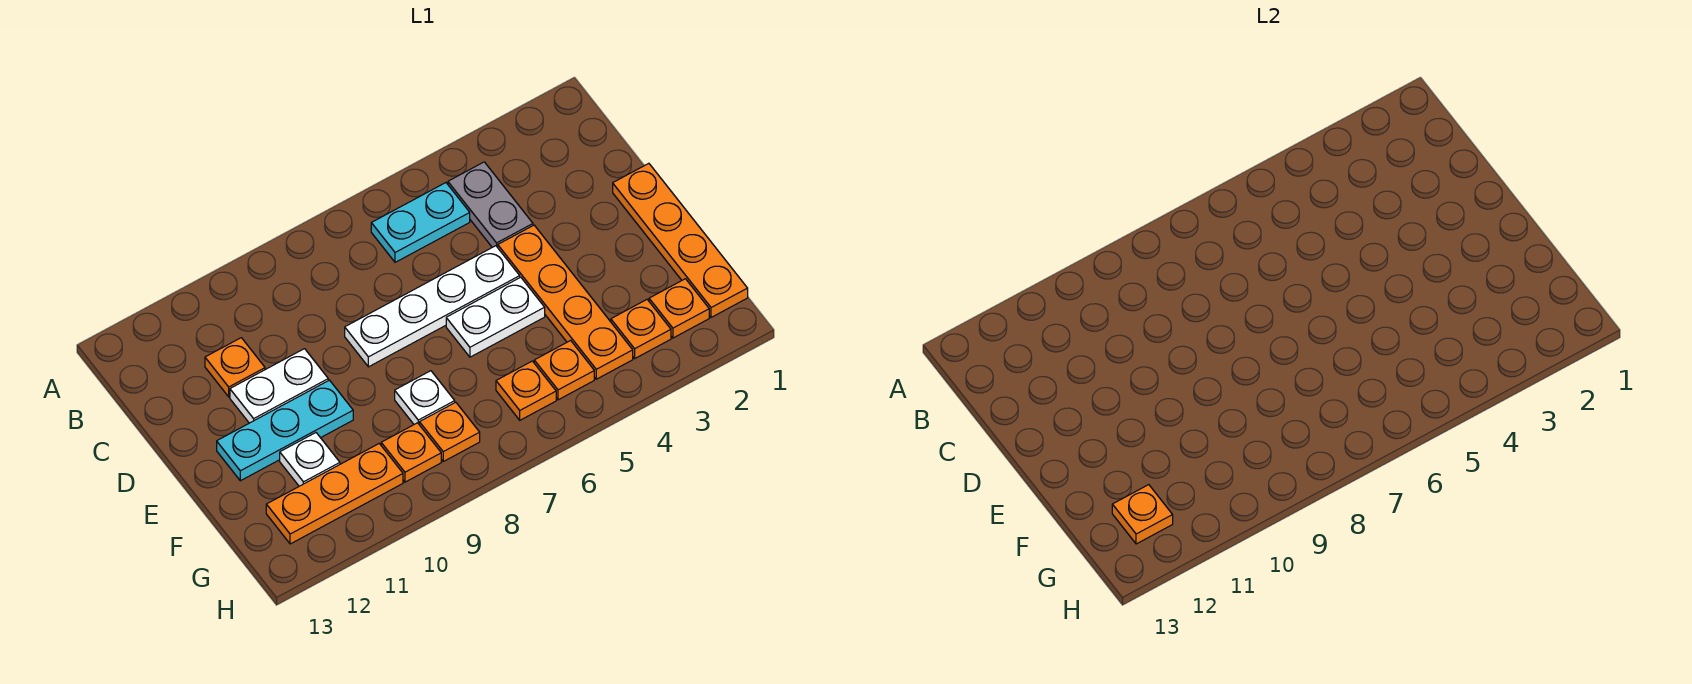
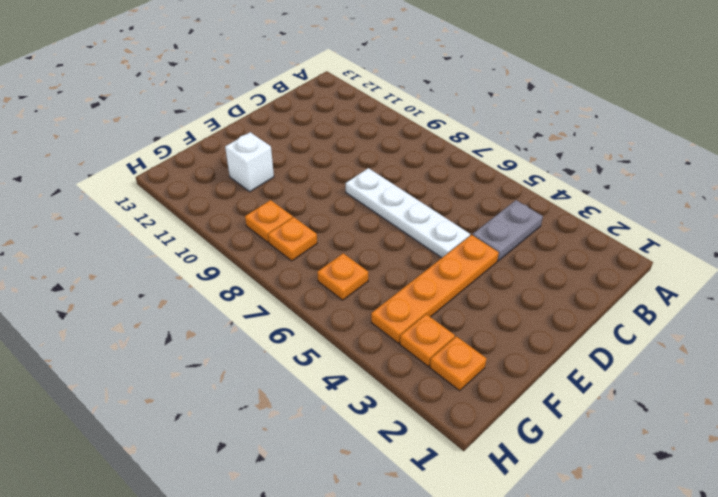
white 1x1 brick [225,132,274,192] -> white 1x1 plate [280,433,340,486]
none -> cyan 1x2 plate [371,183,470,262]
none -> orange 1x1 plate [205,338,265,397]
none -> orange 1x4 plate [613,163,748,317]

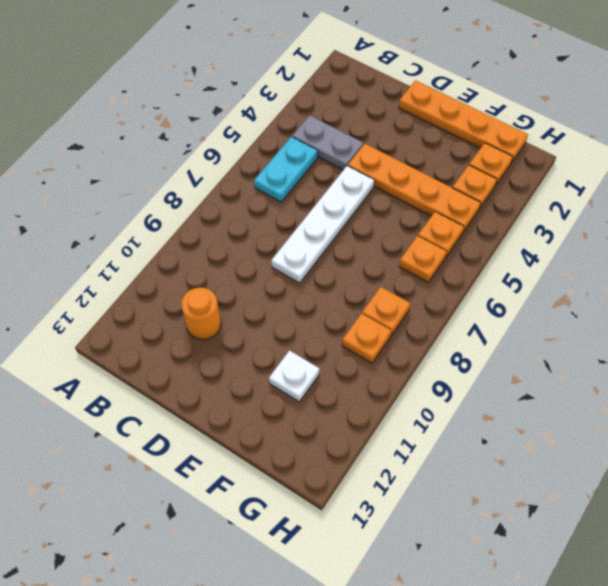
orange 1x1 round brick [181,287,221,340] -> orange 1x1 plate [205,338,265,397]
none -> white 1x2 plate [230,349,328,423]
none -> white 1x2 plate [446,277,545,357]
none -> cyan 1x3 plate [217,380,353,481]

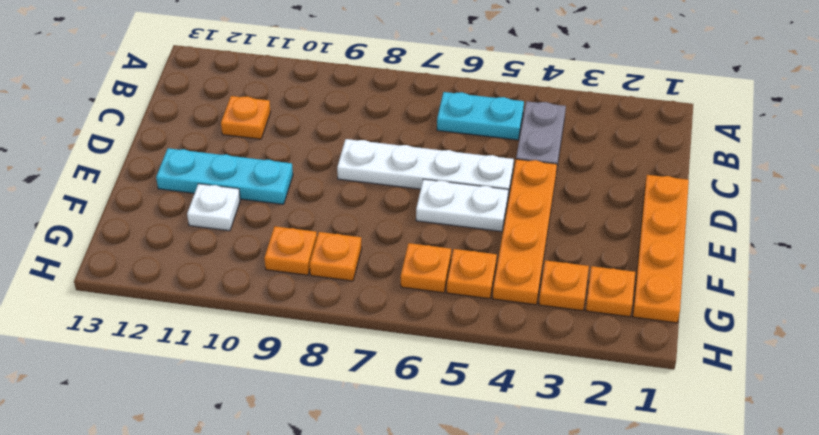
none -> white 1x2 plate [230,349,328,423]
none -> white 1x1 plate [395,371,455,424]
none -> orange 1x3 plate [266,444,403,544]

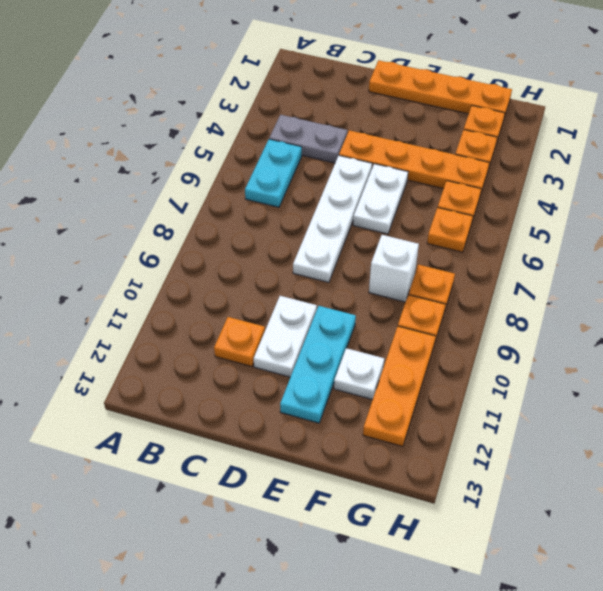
white 1x1 brick [369,235,419,302] -> white 1x1 plate [395,371,455,424]
none -> orange 1x1 plate [1112,485,1173,544]

